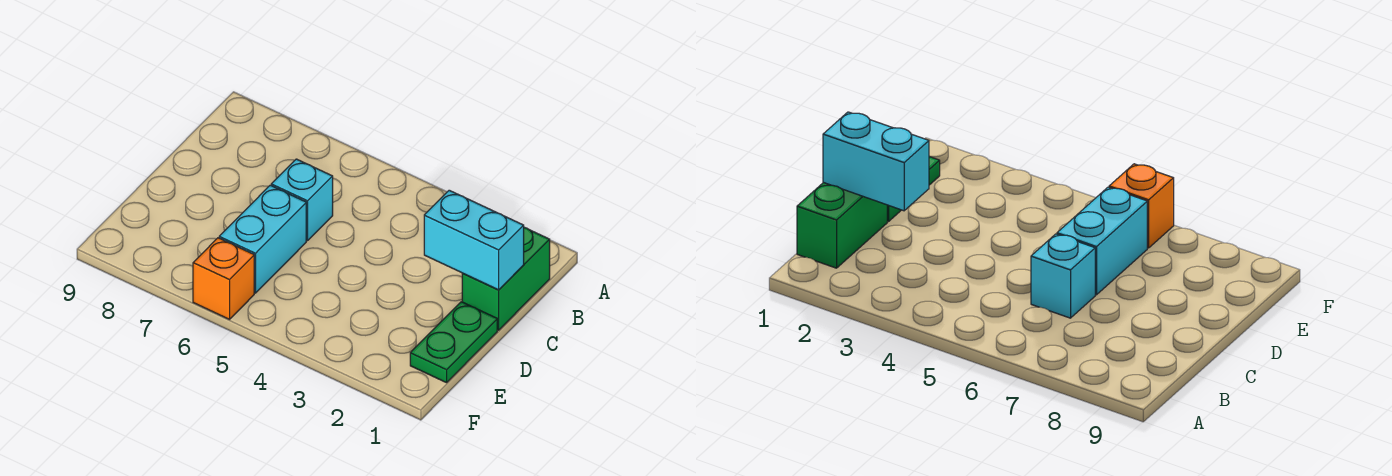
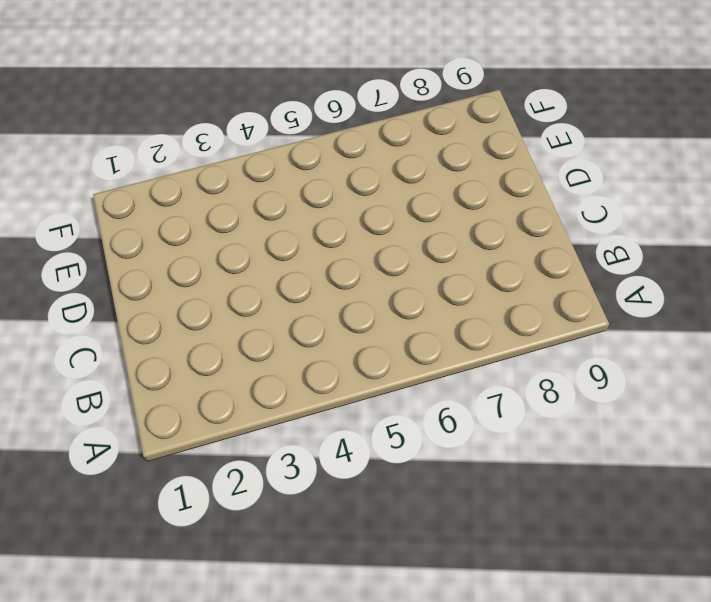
none -> green 1x2 brick [462,227,550,330]
none -> cyan 1x1 brick [271,159,333,241]

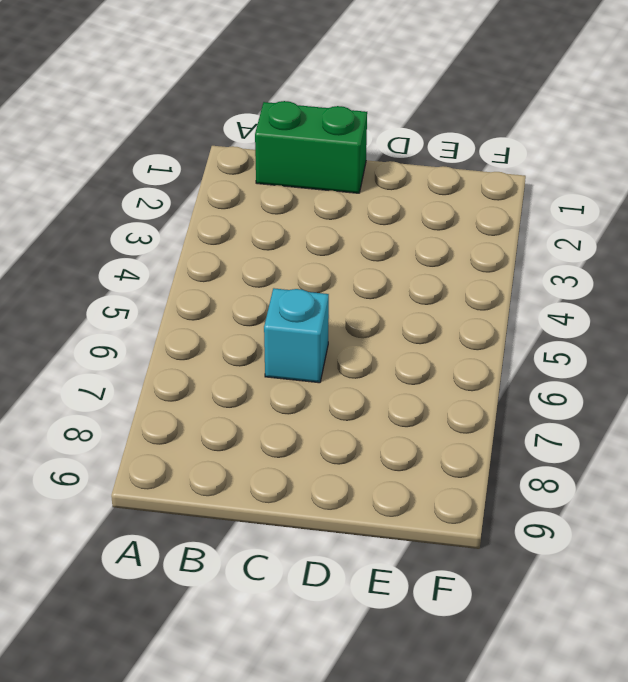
none -> green 1x2 plate [410,302,497,383]
none -> cyan 1x2 brick [219,185,306,293]

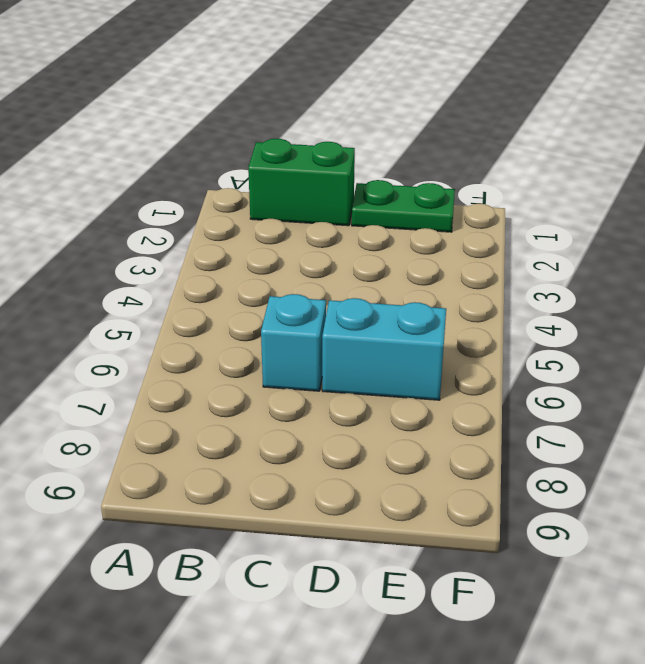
none -> orange 1x1 brick [193,238,254,319]
none -> cyan 1x2 brick [424,190,524,290]

